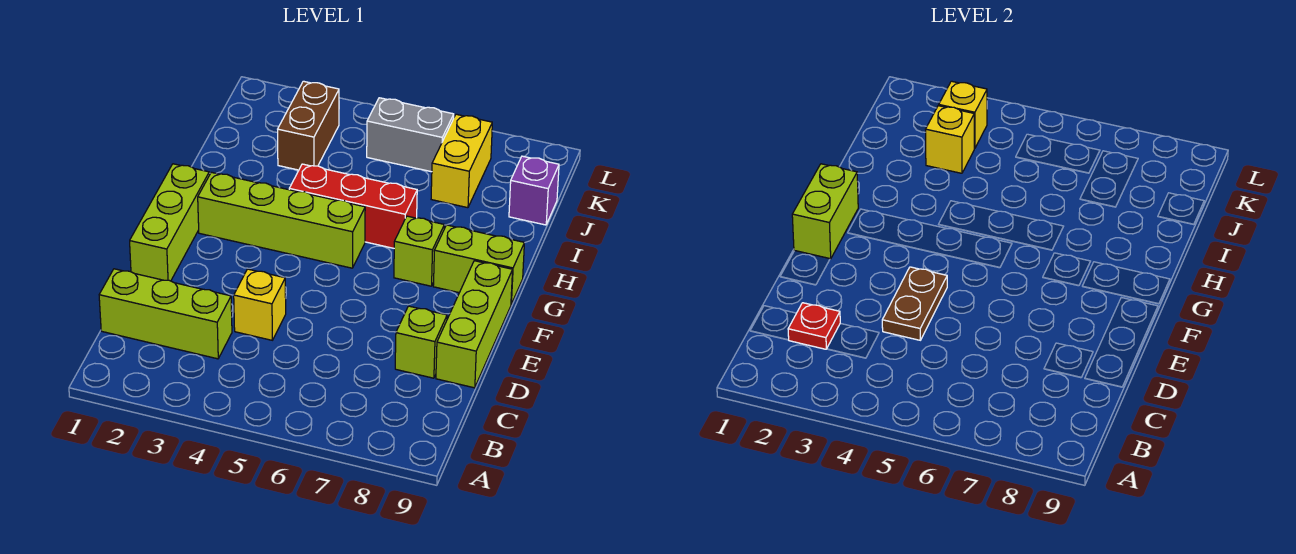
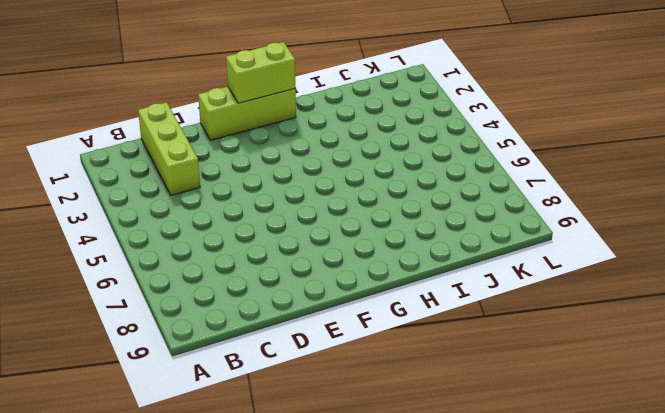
none -> yellow 1x1 brick [234,269,286,340]
none -> lime 1x1 brick [395,306,447,378]
none -> lime 1x3 brick [436,261,513,388]

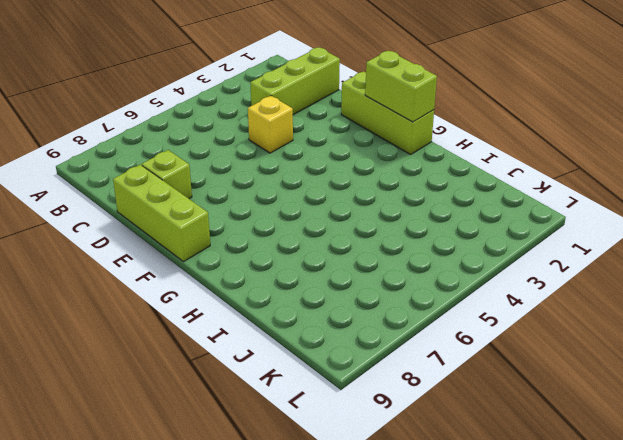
none -> lime 1x4 brick [198,172,365,268]
none -> lime 1x1 brick [394,216,444,286]
none -> lime 1x2 brick [433,225,524,304]

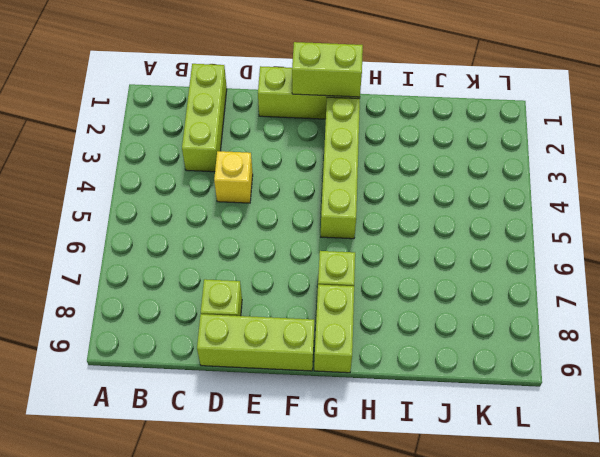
none -> red 1x3 brick [289,164,417,248]
none -> brown 1x2 brick [278,81,339,170]
none -> yellow 1x2 brick [431,114,492,208]

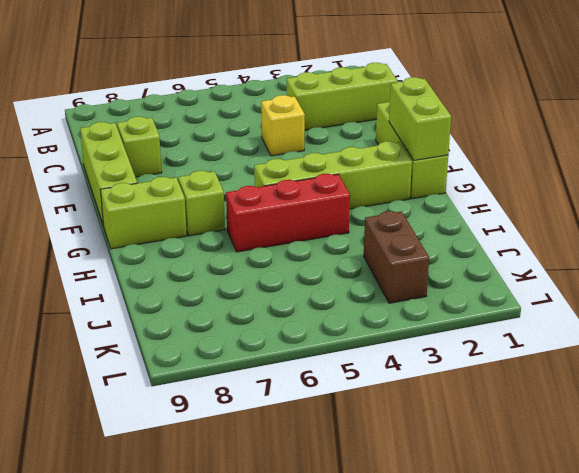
none -> yellow 1x2 brick [431,114,492,208]
none -> purple 1x1 brick [509,156,559,225]
none -> grey 1x2 brick [367,98,454,172]

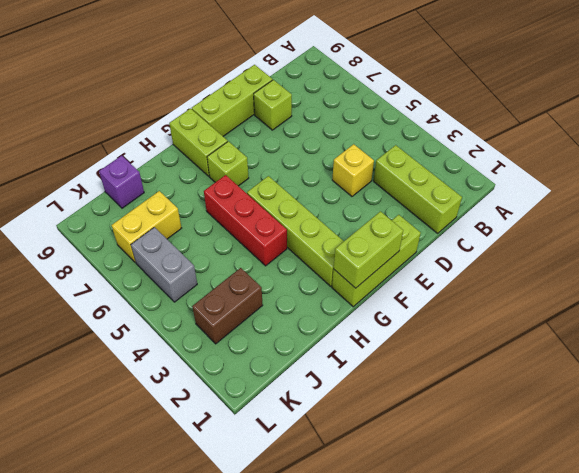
none -> red 1x1 plate [788,303,840,349]
none -> brown 1x2 plate [882,267,947,340]
none -> yellow 1x1 brick [926,106,974,173]

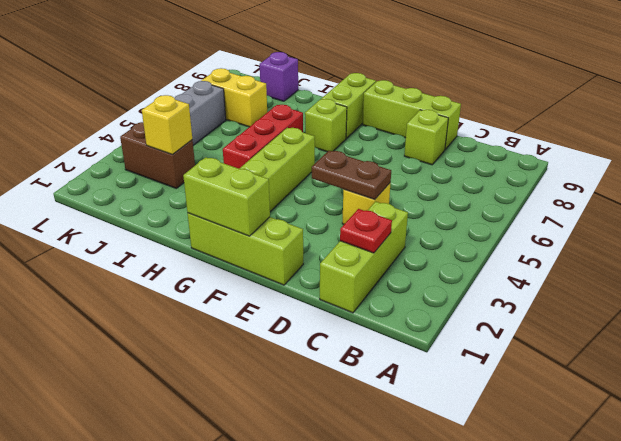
none -> yellow 1x1 brick [939,81,987,149]

